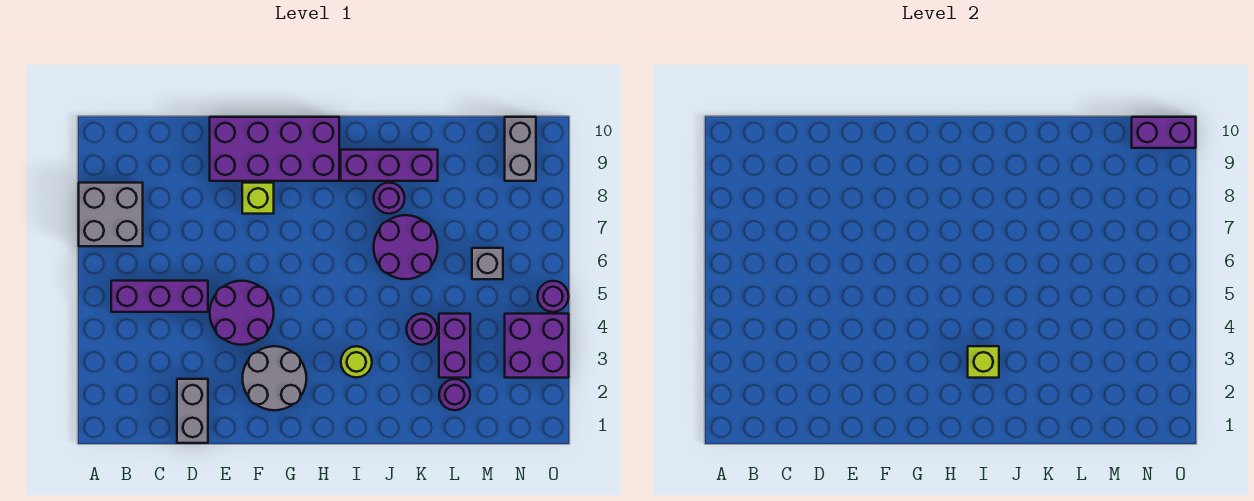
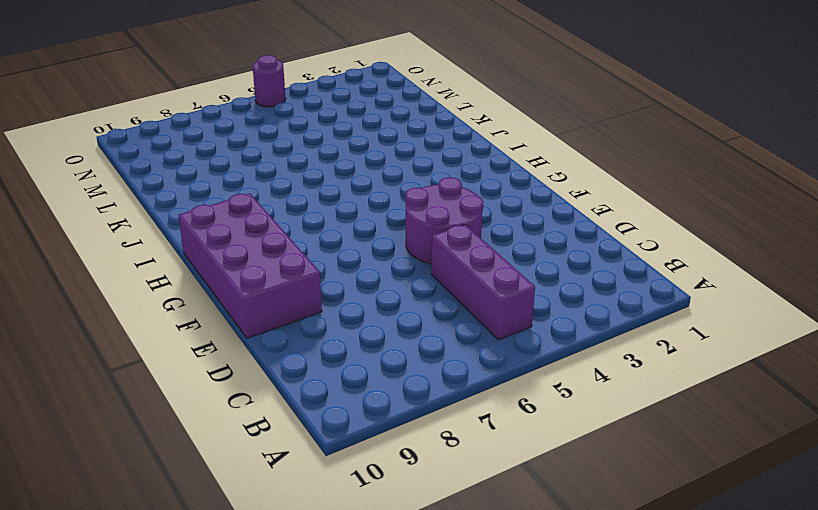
none -> grey 2x2 brick [79,183,143,246]
none -> grey 1x2 brick [177,379,208,443]
none -> grey 2x2 round brick [243,346,306,410]

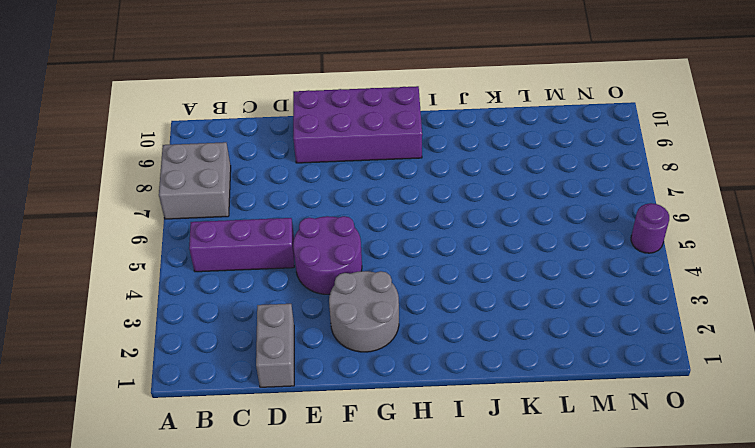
none -> lime 1x1 brick [242,183,274,214]
none -> lime 1x1 round brick [341,346,372,378]
none -> purple 1x3 brick [341,150,438,181]

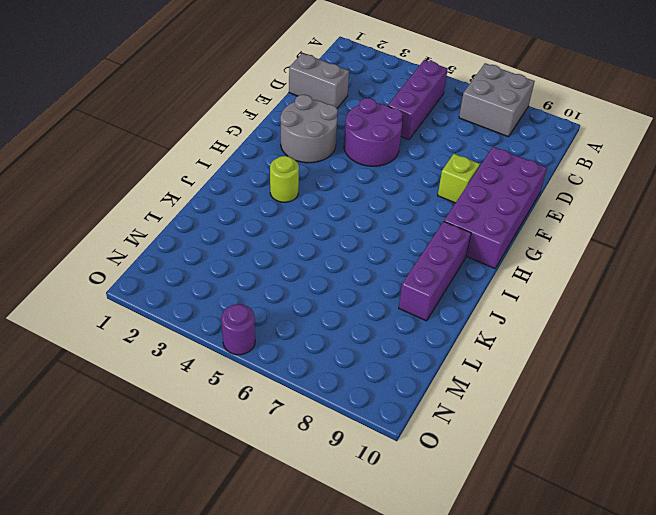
none -> purple 2x2 round brick [374,215,438,279]
none -> purple 1x1 round brick [374,183,405,214]
none -> purple 1x1 round brick [406,314,438,345]

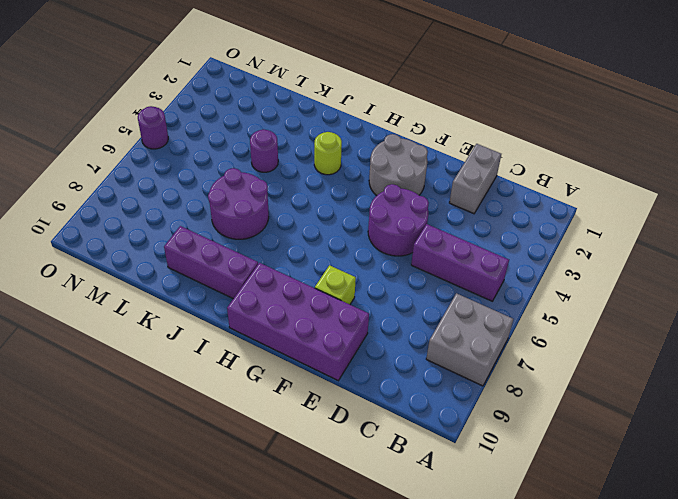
none -> purple 1x1 round brick [374,183,405,214]
none -> purple 1x1 round brick [439,379,470,410]
none -> purple 1x2 brick [439,314,470,378]

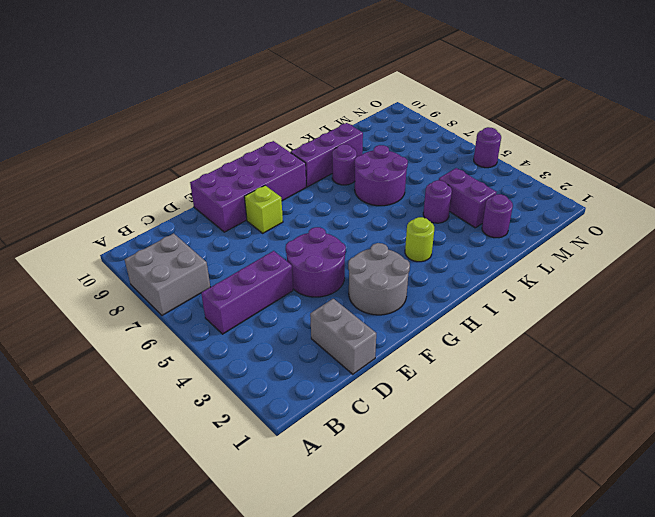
none -> grey 1x1 brick [472,248,503,279]
none -> purple 2x2 brick [505,314,569,378]
none -> grey 1x2 brick [505,117,536,181]

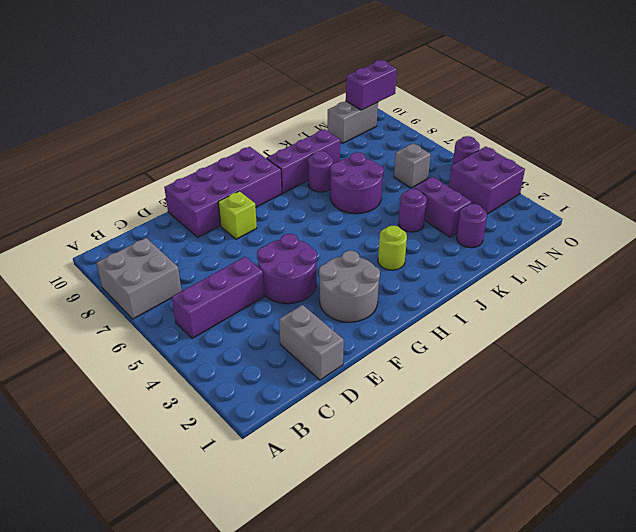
grey 1x2 brick [328,101,378,143] -> grey 1x2 brick turned to [505,117,536,181]
none -> lime 1x1 brick [968,346,999,378]

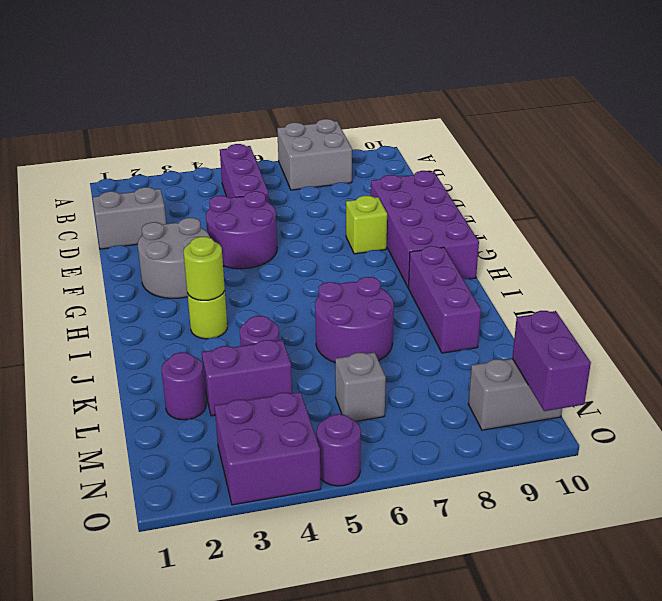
lime 1x1 round brick [184,237,225,300] -> lime 1x1 brick [968,346,999,378]
none -> purple 1x1 round brick [374,183,405,214]

